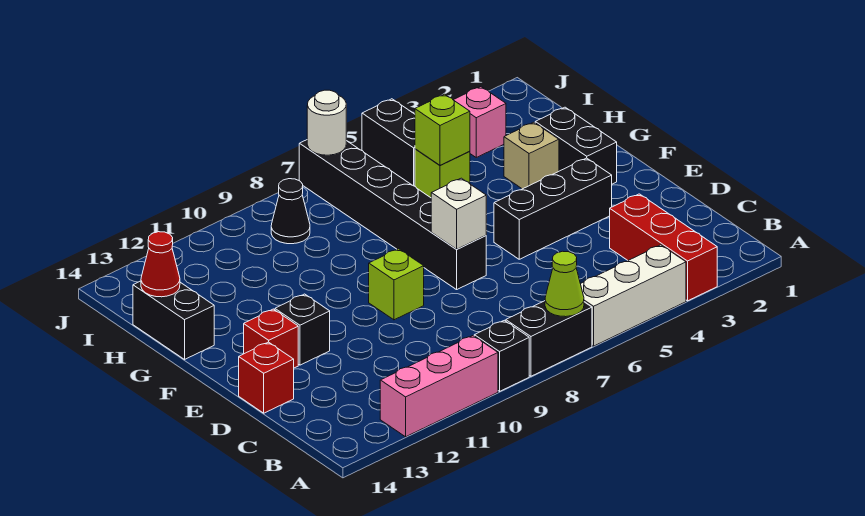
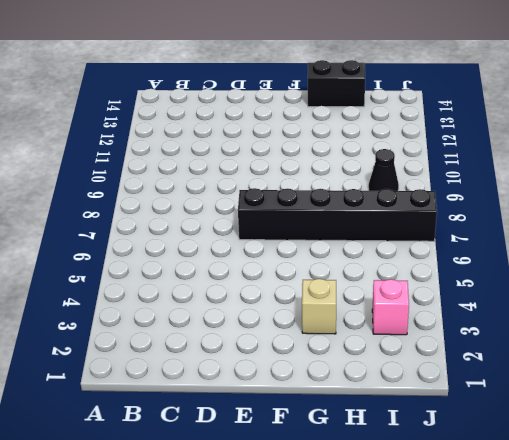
none -> red 1x3 brick [610,194,717,301]
none -> white 1x3 brick [581,245,686,346]
none -> black 1x2 brick [506,301,592,376]

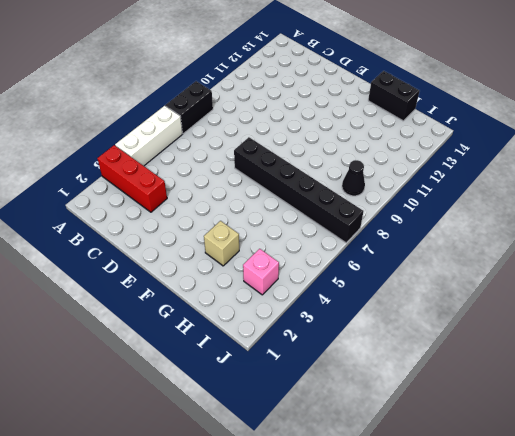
none -> black 1x1 brick [474,320,529,391]
none -> pink 1x3 brick [380,336,498,437]
none -> red 1x1 brick [239,342,294,413]

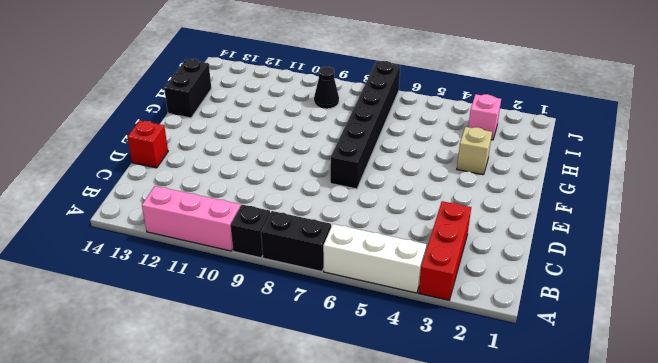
none -> black 1x3 brick [494,158,612,259]
none -> lime 1x1 brick [369,249,424,320]
none -> black 1x1 brick [275,294,330,365]

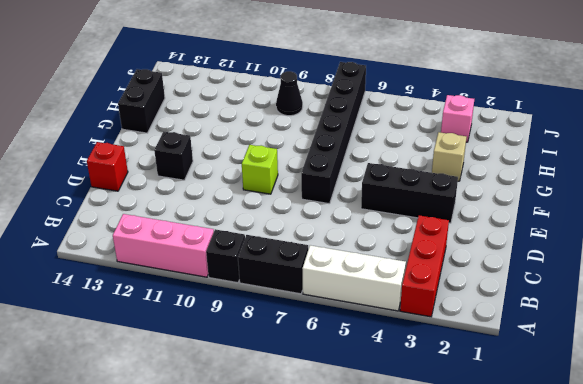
none -> red 1x1 brick [244,309,298,368]
none -> black 1x2 brick [535,107,617,184]
none -> lime 1x1 brick [415,149,470,198]

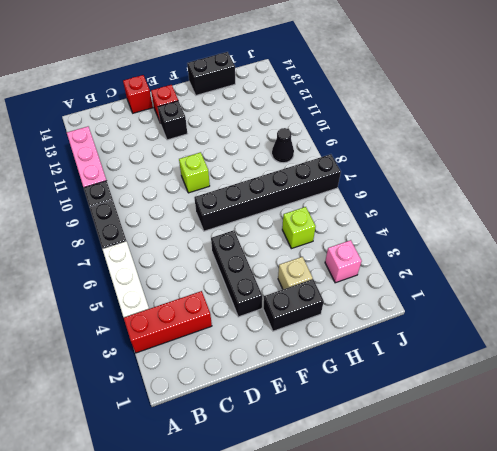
none -> black 1x2 brick [362,99,415,186]
none -> lime 1x1 cone [545,251,584,317]
none -> white 1x1 brick [431,178,486,249]

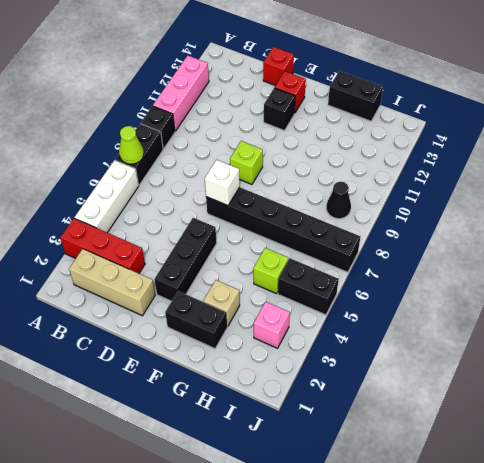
tan 1x3 brick [69,249,155,316] -> none
none -> lime 1x1 brick [415,94,470,165]
none -> red 1x1 cone [141,232,180,297]
none -> white 1x1 round brick [307,90,346,155]

